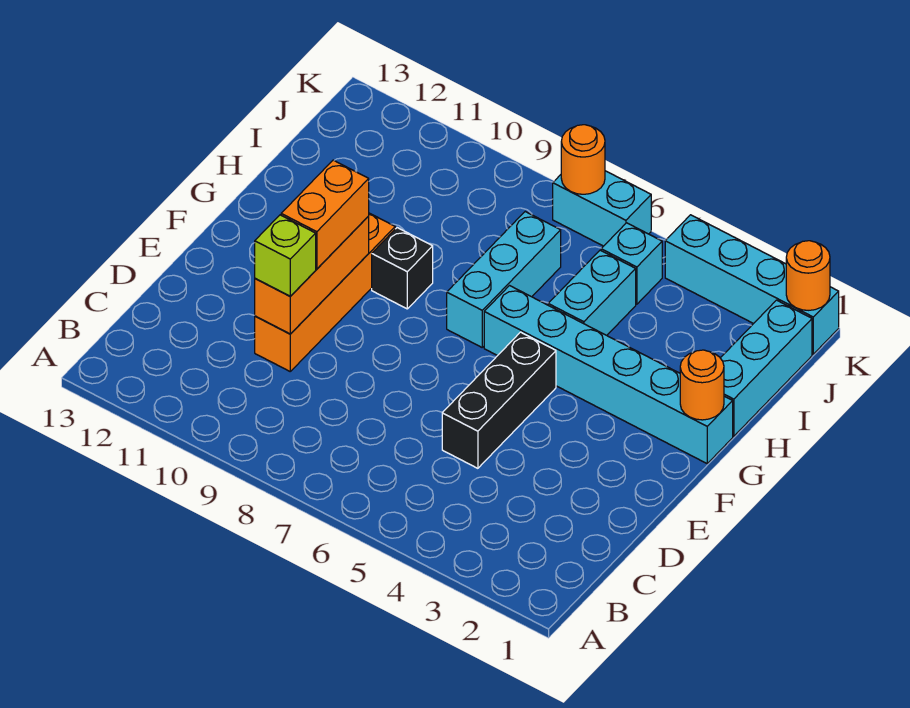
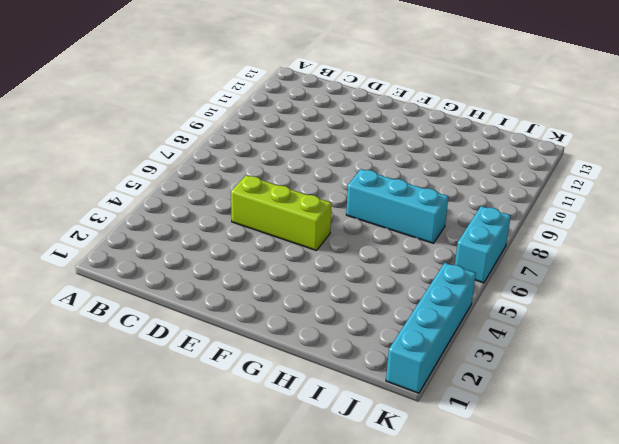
lime 1x3 brick [231,175,332,251] -> black 1x3 brick [442,332,556,468]
none -> orange 1x4 brick [255,213,395,371]
none -> cyan 1x6 brick [484,286,733,463]
none -> black 1x1 brick [372,228,433,309]

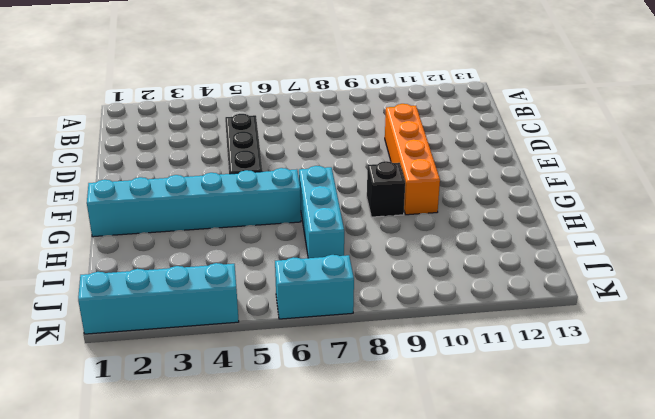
none -> cyan 1x3 brick [721,300,812,436]
none -> cyan 1x2 brick [548,250,636,335]
none -> cyan 1x1 brick [601,223,662,304]

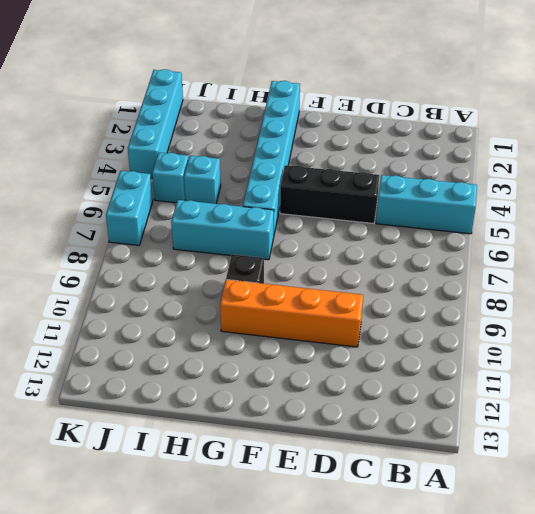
cyan 1x3 brick [376,175,477,234] -> cyan 1x3 brick moved to [721,300,812,436]
cyan 1x1 brick [184,156,221,204] -> cyan 1x2 brick [548,250,636,335]
none -> orange 1x3 brick [255,216,369,334]
none -> orange 1x1 round brick [680,350,724,420]
none -> orange 1x1 round brick [786,241,830,310]

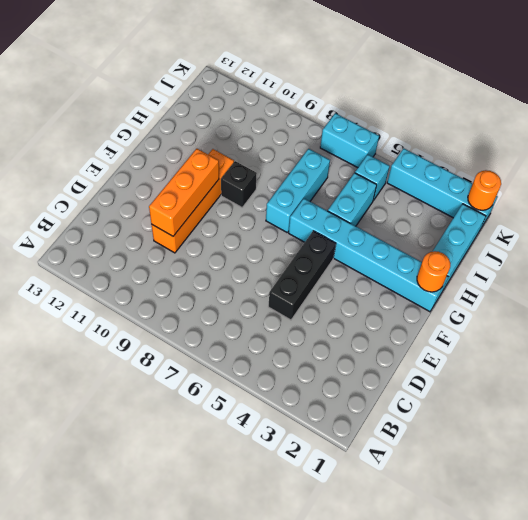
none -> orange 1x1 round brick [561,125,605,194]
none -> lime 1x1 brick [255,215,316,296]
none -> orange 1x2 brick [281,160,369,269]

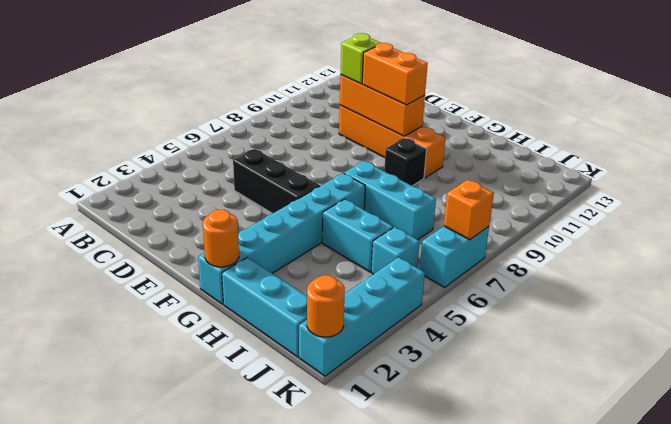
orange 1x1 brick [444,180,494,240] -> orange 1x1 round brick [561,125,605,194]

